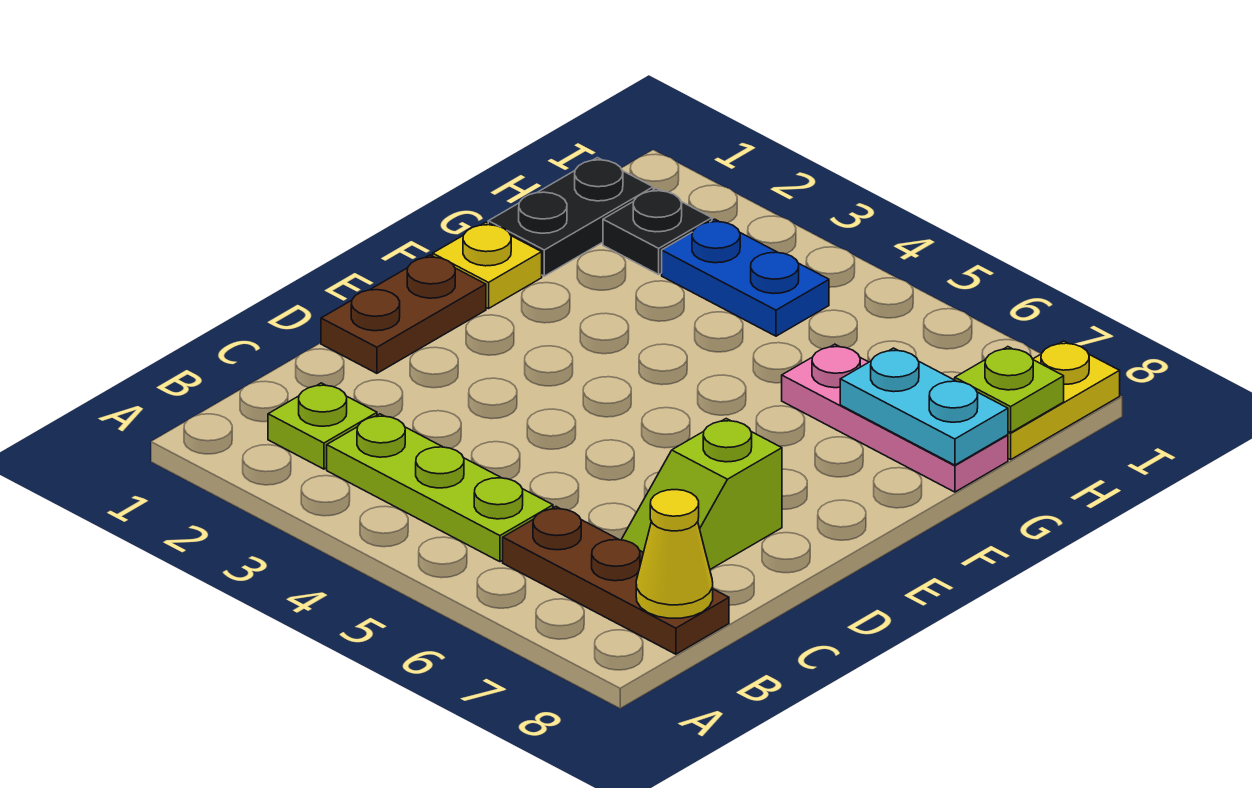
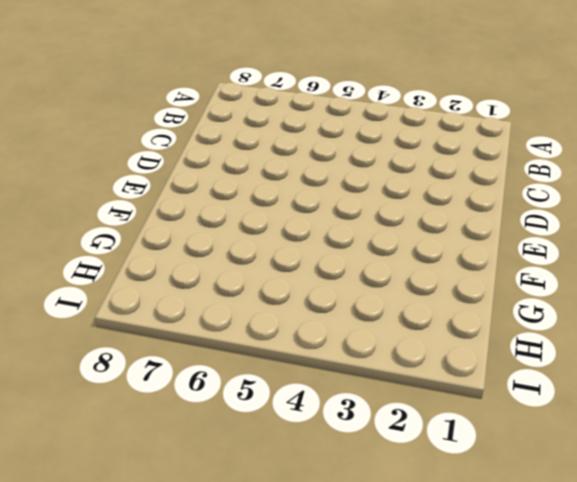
none -> lime 1x1 plate [268,383,377,469]
none -> lime 1x3 plate [327,414,553,562]
none -> brown 1x3 plate [503,507,729,654]

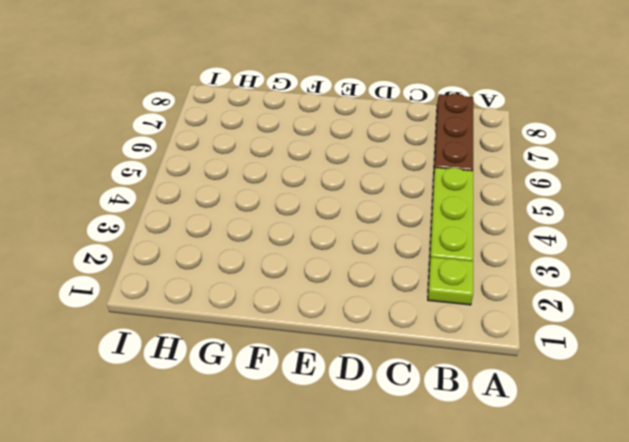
none -> lime 1x2 slope [621,419,782,569]
none -> brown 1x2 plate [321,255,486,373]
none -> yellow 1x1 plate [433,222,542,309]

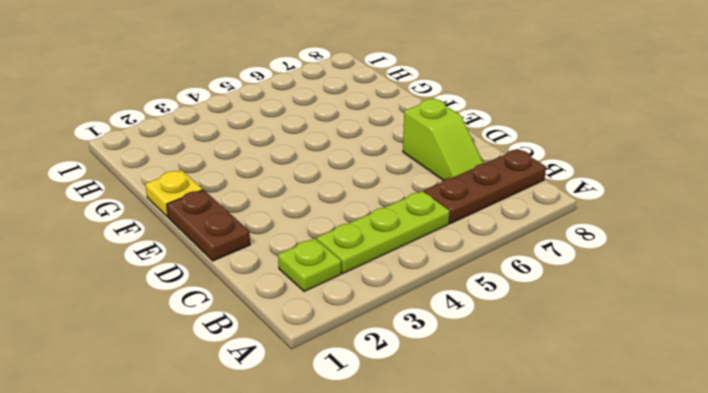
none -> black 1x2 plate [488,158,653,276]
none -> pink 1x3 plate [782,344,1008,492]
none -> black 1x1 plate [603,189,712,274]

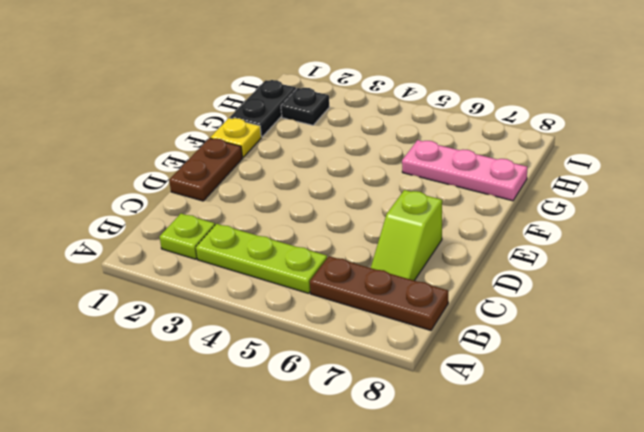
none -> blue 1x2 plate [662,219,829,336]
none -> yellow 1x2 plate [1008,341,1120,460]
none -> yellow 1x1 cone [636,490,713,618]

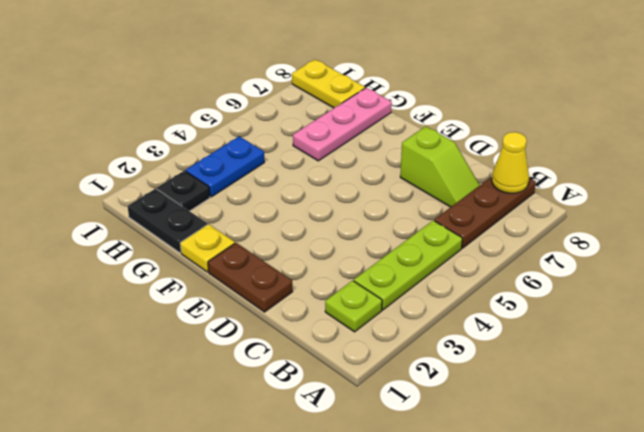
none -> cyan 1x2 plate [840,348,1008,465]
none -> lime 1x1 plate [955,347,1064,433]

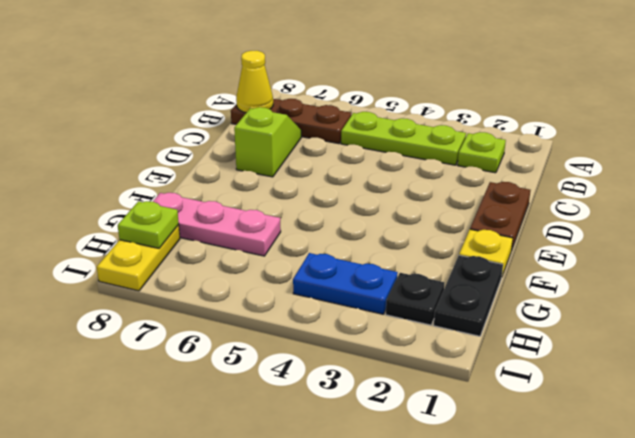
none -> cyan 1x2 plate [840,348,1008,465]

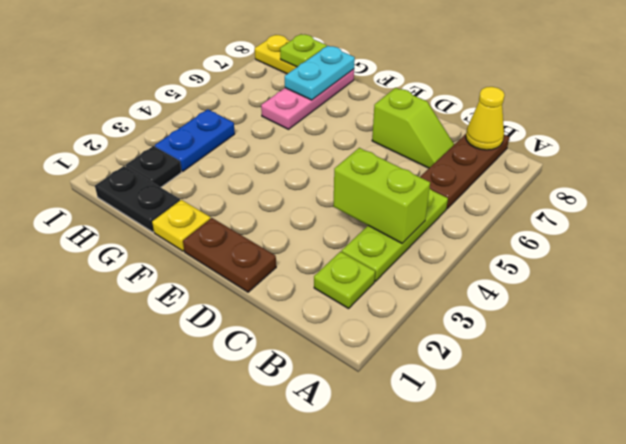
lime 1x2 brick [333,148,430,243] -> none

